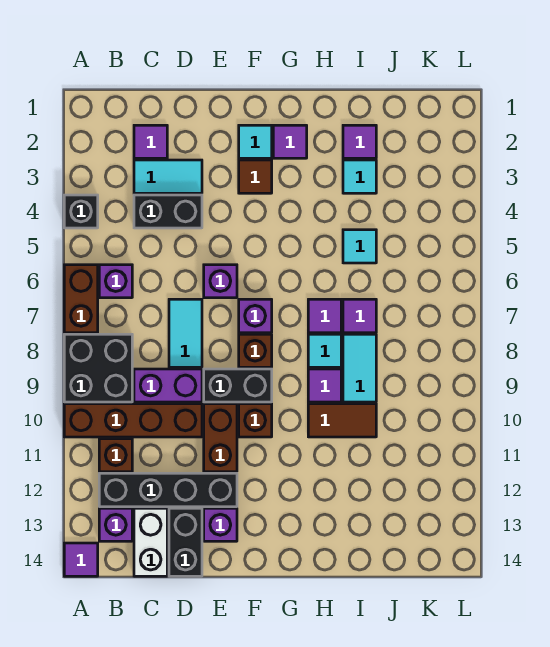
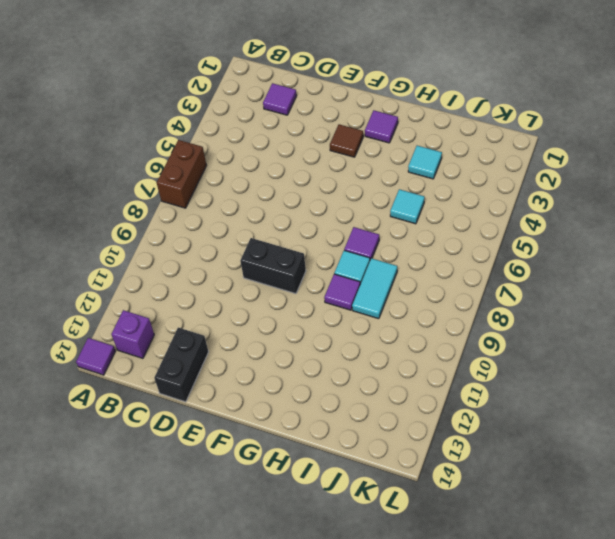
none -> black 1x1 brick [64,195,98,228]
none -> black 2x2 brick [64,334,132,402]
none -> brown 1x4 brick [64,404,202,437]
none -> purple 1x1 brick [99,265,132,298]

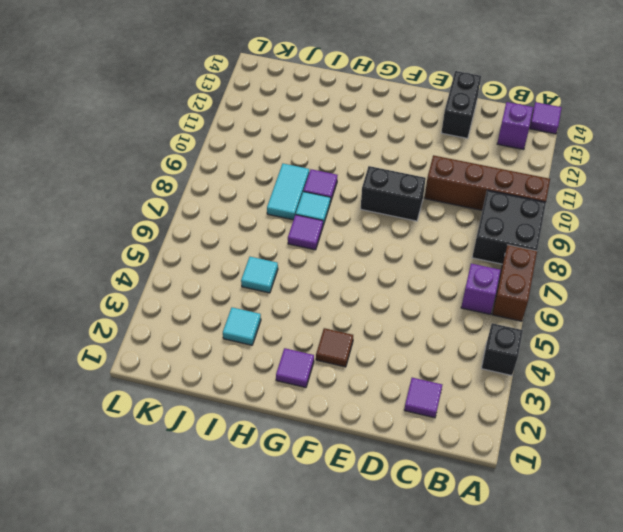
none -> brown 1x1 brick [99,439,132,472]
none -> black 1x4 brick [99,473,237,507]
none -> cyan 1x2 tile [134,160,202,193]
none -> black 1x2 brick [134,195,202,228]

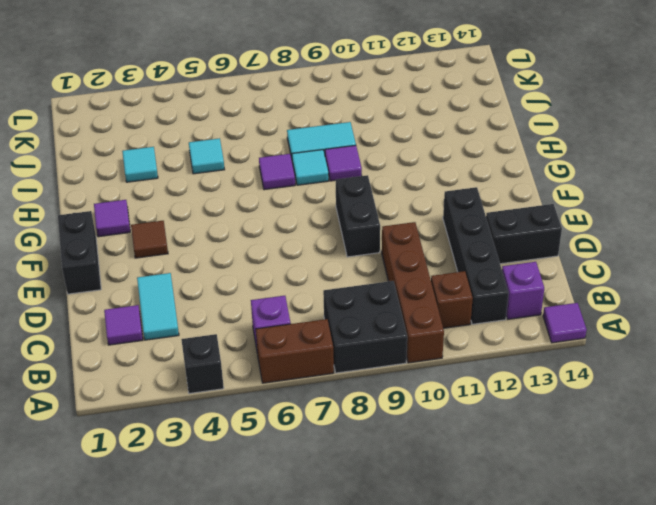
black 1x2 brick [58,211,101,294] -> black 1x2 brick moved to [134,195,202,228]
none -> purple 1x2 brick [134,369,202,402]
none -> white 1x2 brick [134,508,167,576]
none -> cyan 1x2 tile [169,299,202,367]
none -> purple 1x1 brick [204,265,237,298]

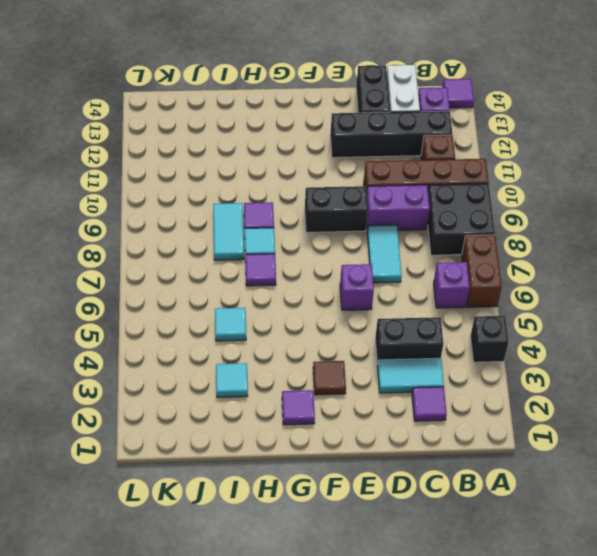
none -> brown 1x2 brick [204,404,237,472]
none -> purple 1x1 brick [204,508,237,541]
none -> cyan 1x1 tile [239,125,272,158]
none -> purple 1x1 brick [239,299,272,333]

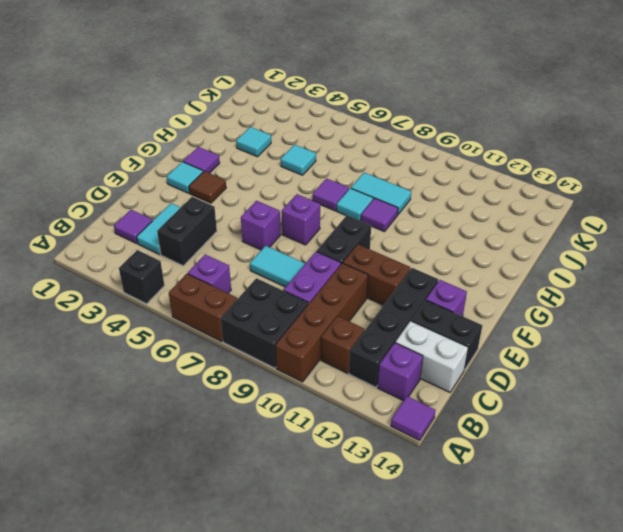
none -> brown 1x1 brick [239,334,272,367]
none -> brown 1x1 brick [239,404,272,437]
none -> brown 1x2 tile [308,404,376,437]
none -> purple 1x1 tile [343,125,376,158]

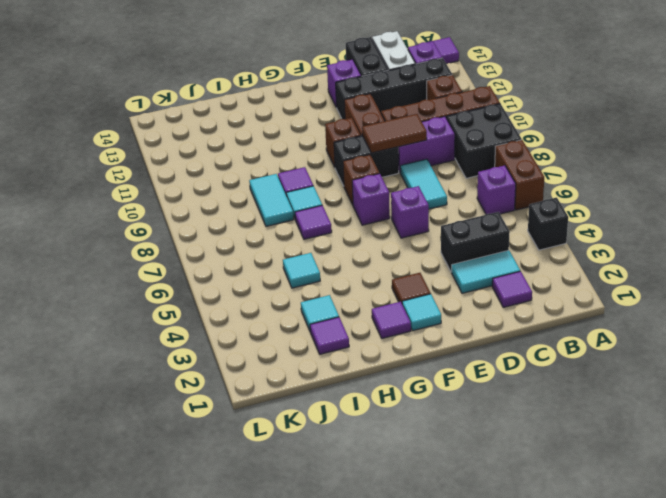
brown 1x2 tile [362,114,427,153] -> brown 1x2 tile moved to [308,404,376,437]
none -> purple 1x1 tile [343,299,376,333]

